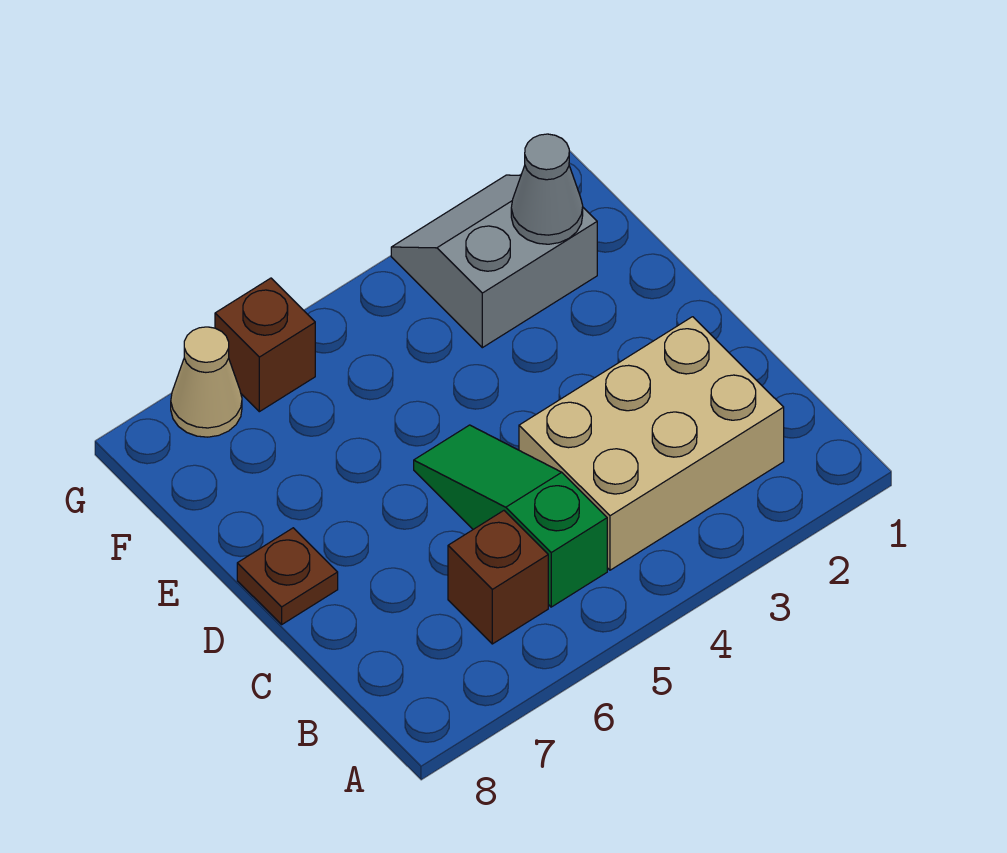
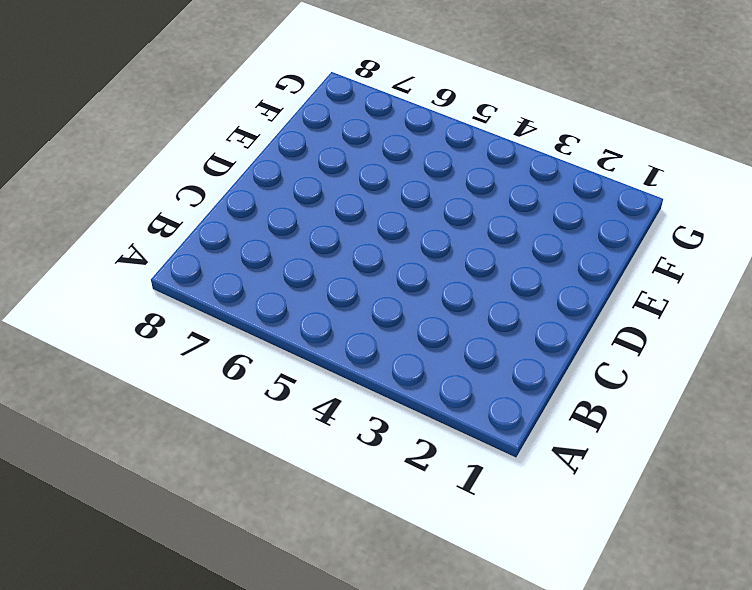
none -> tan 2x3 brick [519,317,784,570]
none -> green 1x3 slope [414,425,607,607]

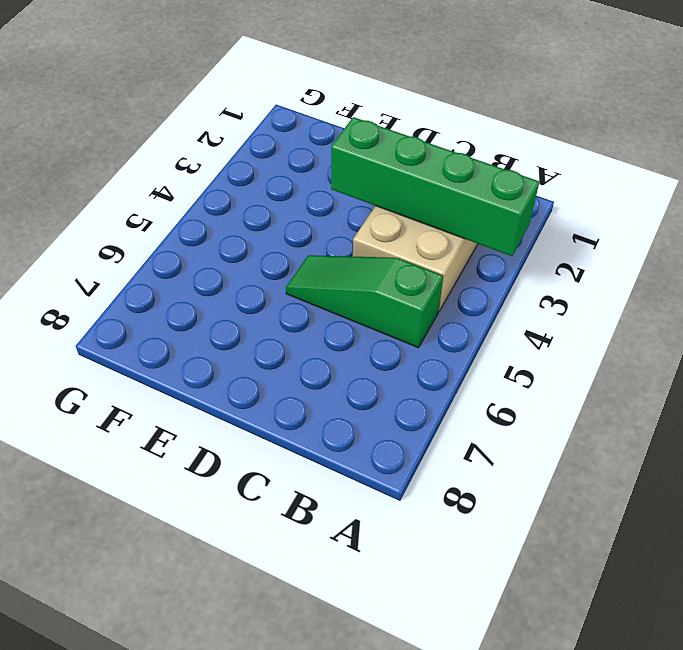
green 1x4 brick [331,117,539,256] -> none
none -> brown 1x1 brick [448,511,548,644]
none -> brown 1x1 plate [237,528,338,624]

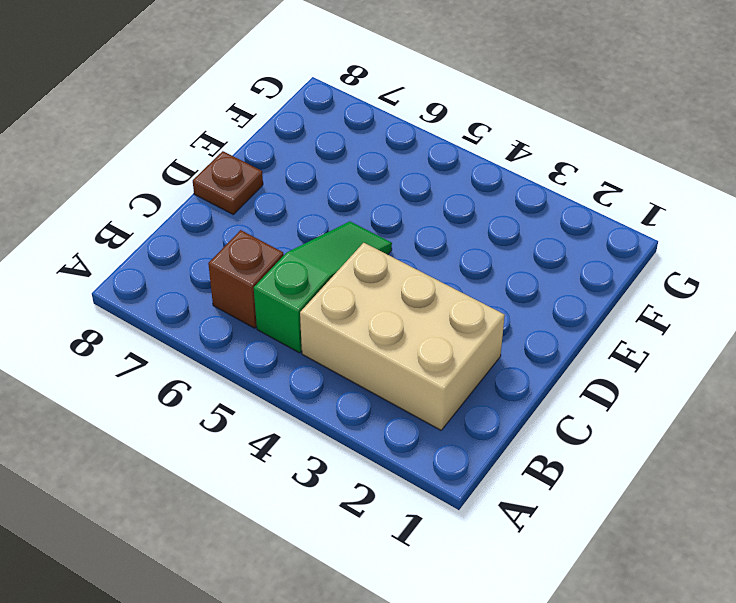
none -> grey 2x2 slope [391,175,597,348]
none -> brown 1x1 brick [215,278,315,412]

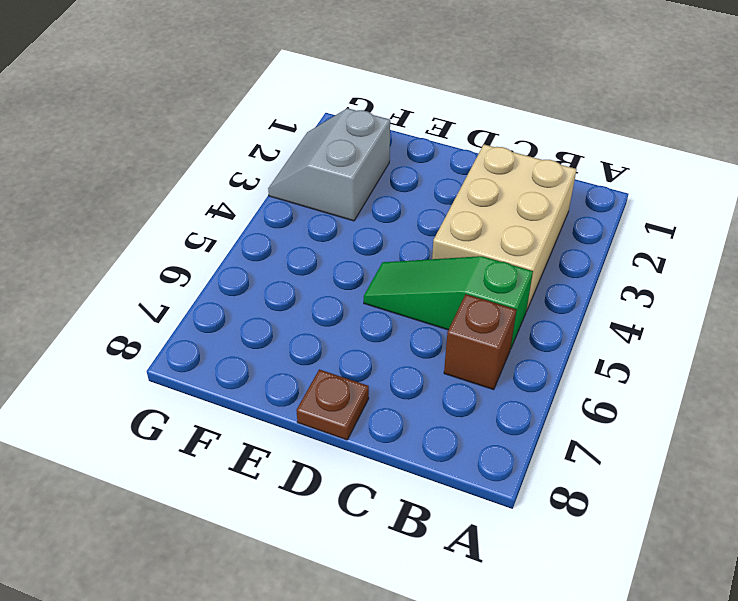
none -> brown 1x1 brick [215,278,315,412]
none -> tan 1x1 cone [171,327,242,437]

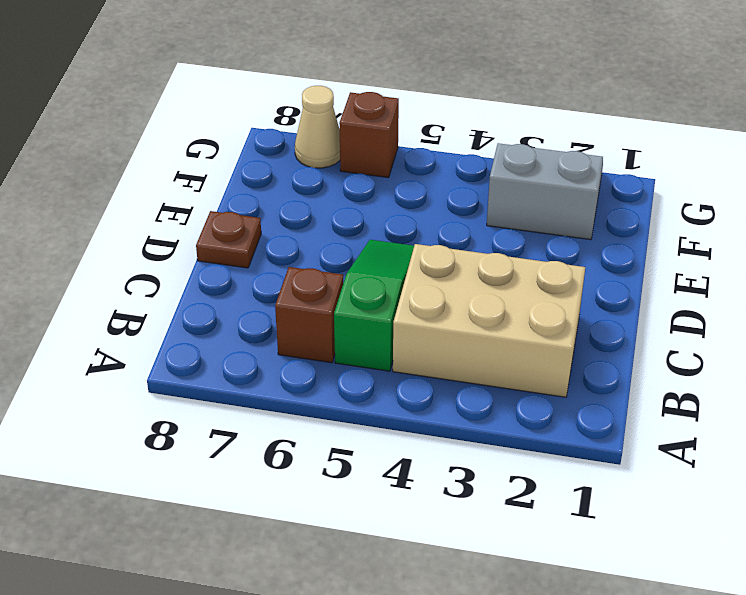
none -> grey 1x1 cone [511,134,583,244]

